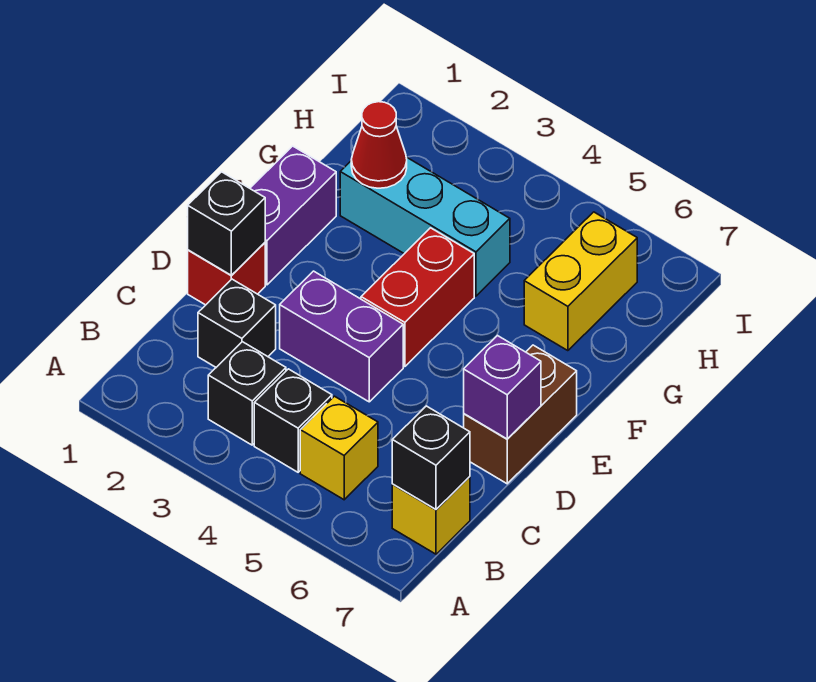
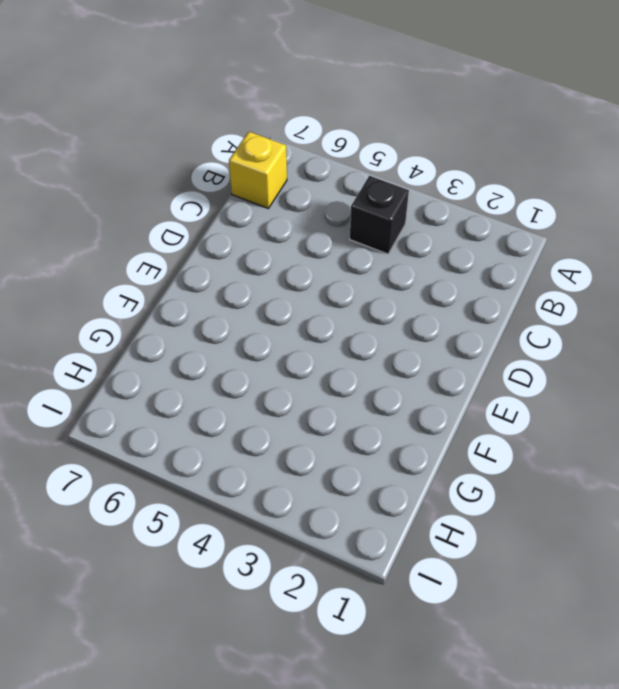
none -> black 1x1 brick [208,342,286,445]
none -> yellow 1x1 brick [300,396,378,500]
none -> black 1x1 brick [198,279,276,367]

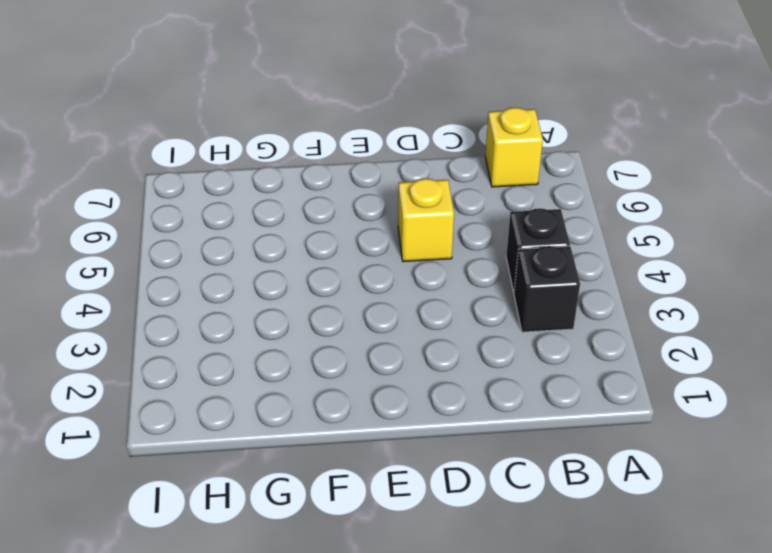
yellow 1x1 brick [398,179,454,262] -> yellow 1x1 brick moved to [300,396,378,500]
none -> black 1x1 brick [198,279,276,367]
none -> red 1x1 brick [188,243,265,305]
none -> purple 1x2 brick [280,271,403,402]

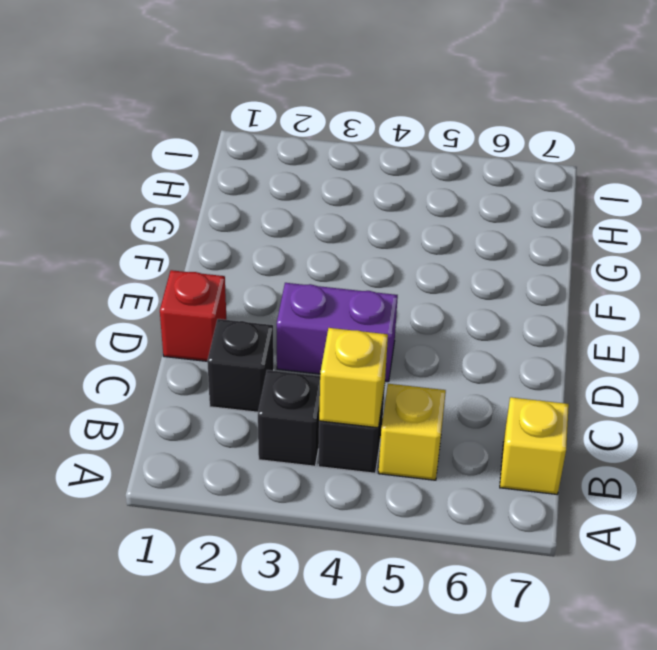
yellow 1x1 brick [319,328,388,428] -> none
none -> brown 1x2 brick [464,345,577,484]
none -> purple 1x2 brick [250,146,336,285]
none -> red 1x2 brick [361,228,474,367]

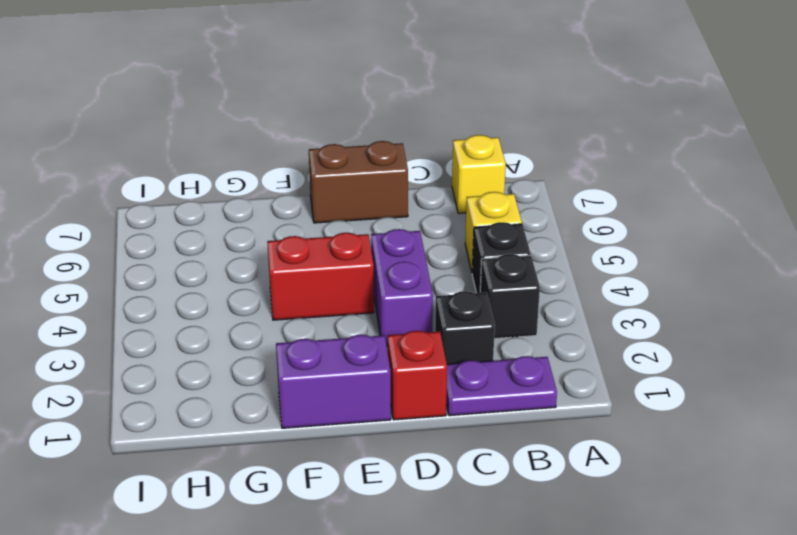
purple 1x2 plate [446,356,557,416] -> none
none -> cyan 1x3 brick [340,157,510,296]
none -> yellow 1x2 brick [524,212,637,351]
none -> black 1x1 brick [392,406,470,510]

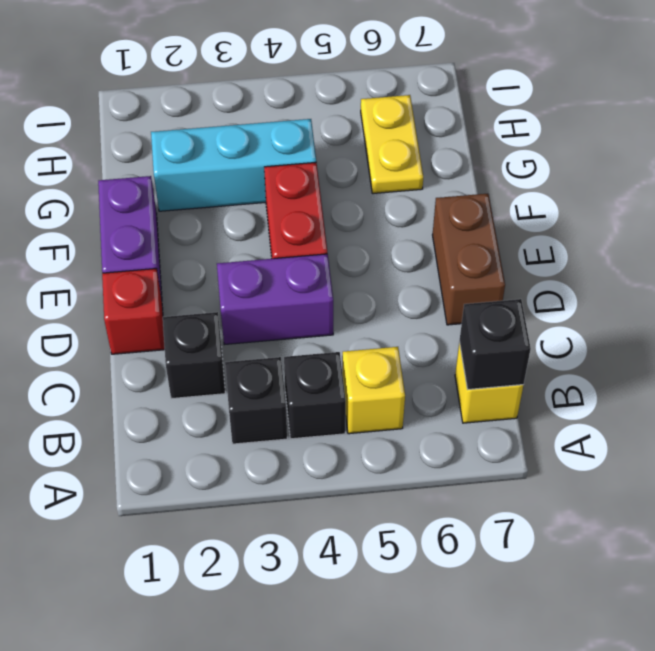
yellow 1x2 plate [361,95,423,194] -> yellow 1x2 brick [524,212,637,351]
none -> black 1x1 brick [188,172,265,275]
none -> purple 1x1 brick [464,336,541,439]
none -> red 1x1 cone [351,102,407,188]

